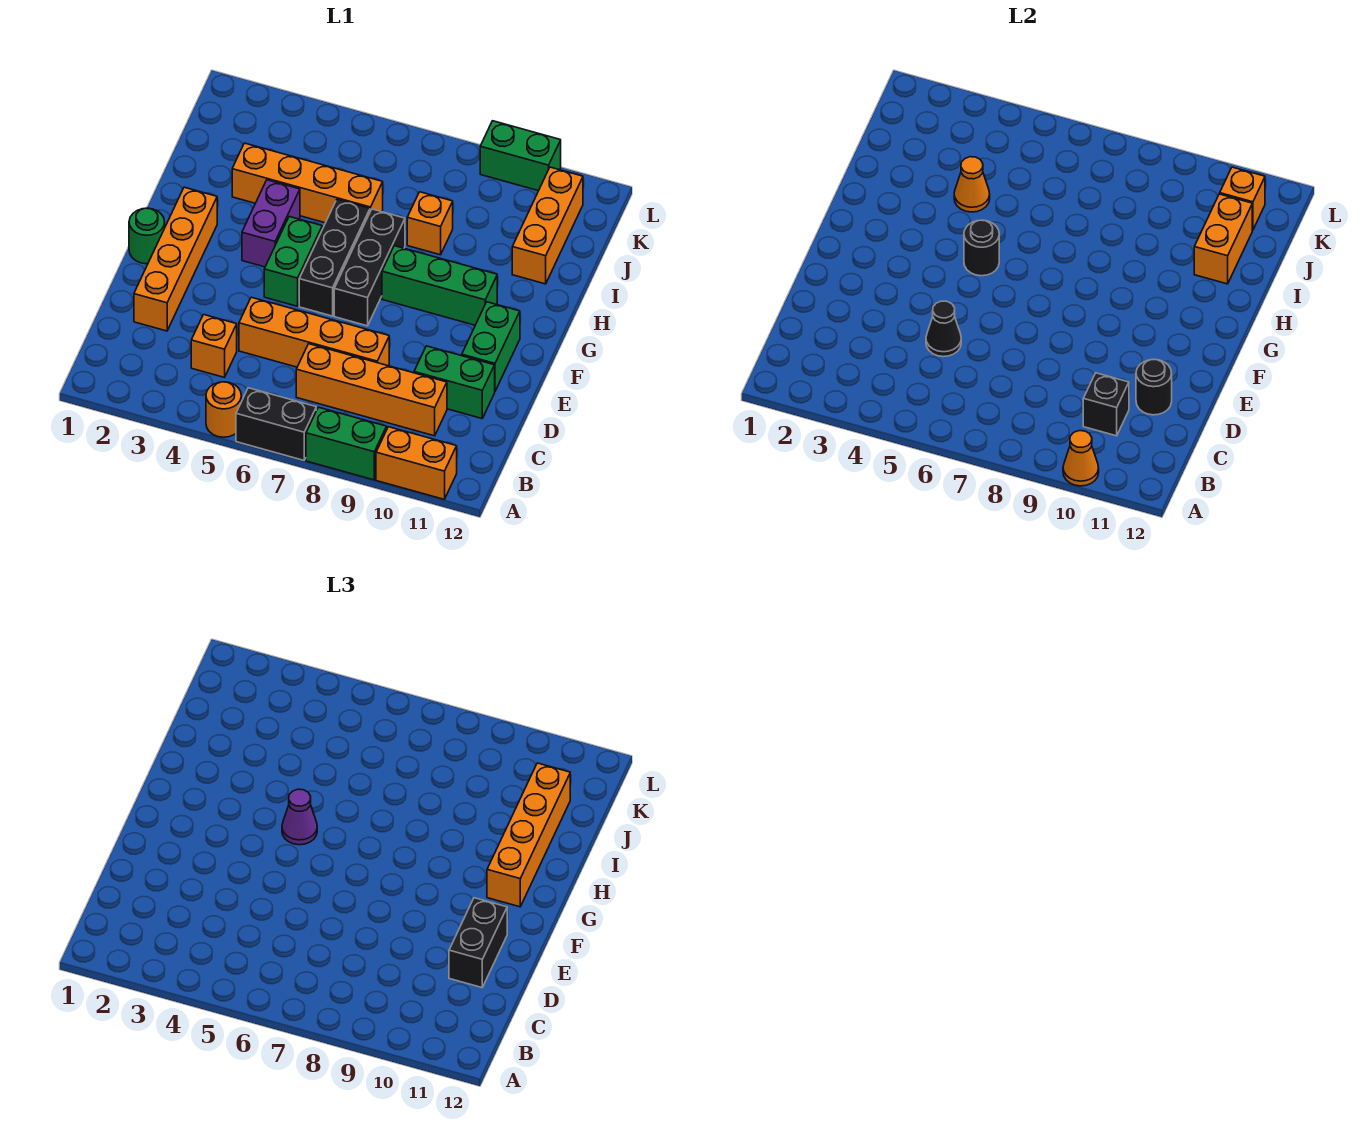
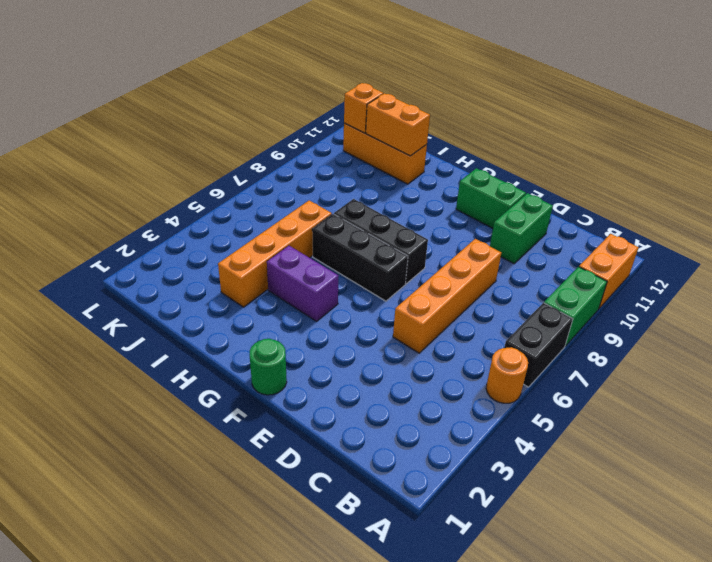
none -> orange 1x1 brick [191,315,237,377]
none -> orange 1x4 brick [296,344,447,436]
none -> orange 1x4 brick [134,187,217,331]
none -> green 1x2 brick [264,217,322,306]

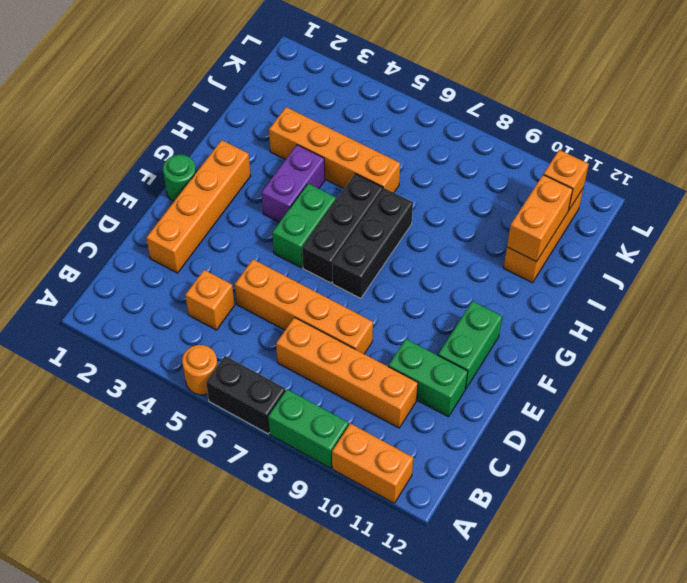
none -> green 1x3 brick [382,246,497,325]
none -> orange 1x1 brick [407,192,453,255]
none -> green 1x2 brick [480,121,561,191]
none -> orange 1x1 cone [1063,431,1099,486]

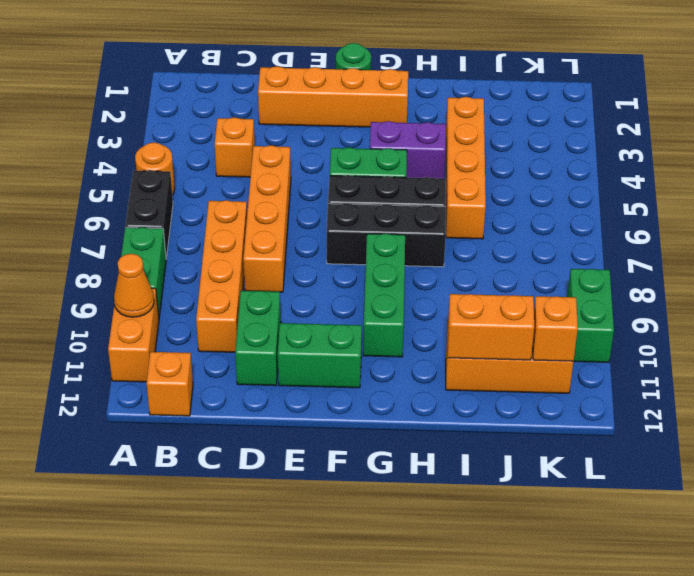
orange 1x1 brick [146,352,193,416] -> orange 1x1 brick moved to [407,192,453,255]
none -> black 1x1 brick [1083,373,1129,436]
none -> black 1x1 cone [926,301,961,357]
none -> black 1x1 round brick [1136,359,1172,415]
none -> black 1x1 round brick [964,220,999,276]

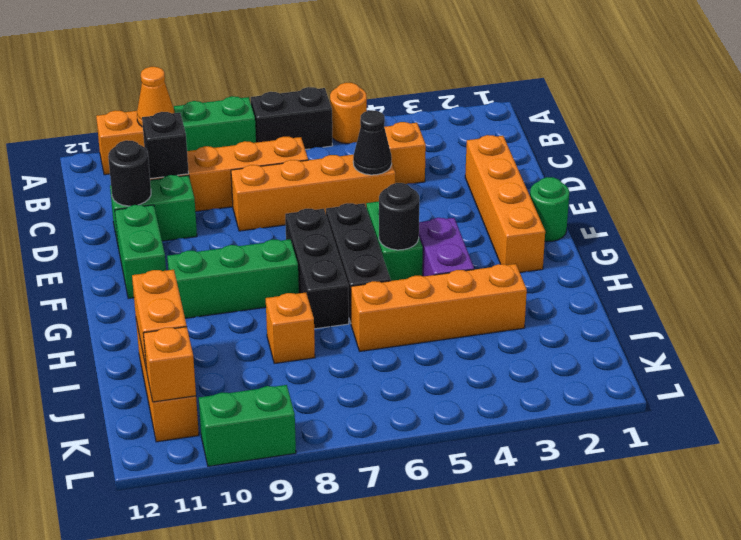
none -> orange 1x1 cone [954,157,990,212]
none -> black 1x2 brick [449,898,507,987]
none -> purple 1x1 cone [282,789,317,845]
none -> orange 1x4 brick [487,763,570,907]

